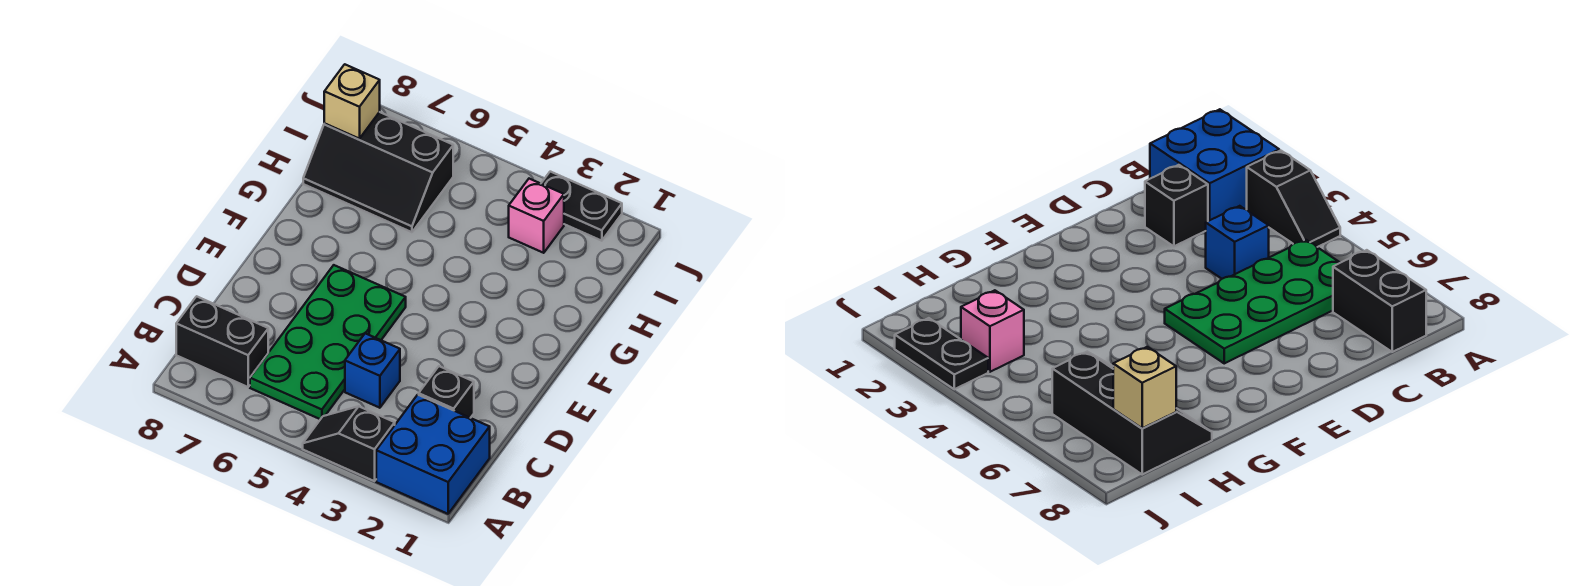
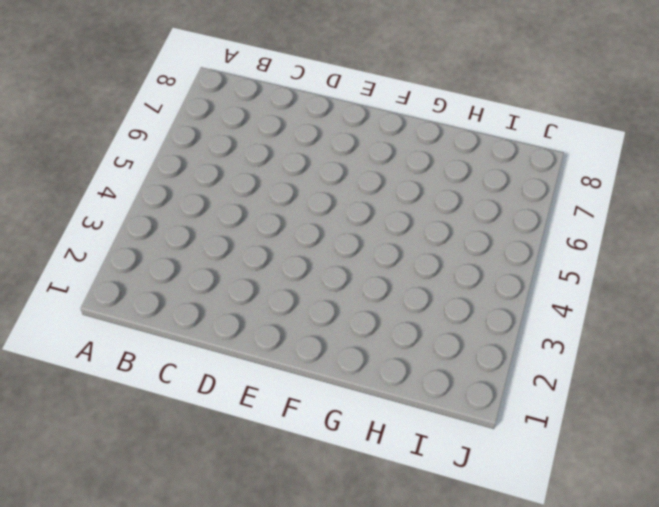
none -> blue 2x2 brick [376,395,490,514]
none -> black 1x2 slope [303,406,395,481]

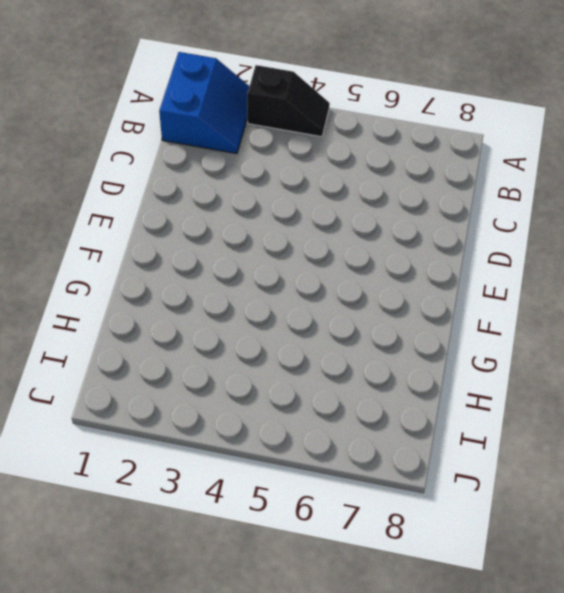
blue 2x2 slope [159,52,249,154] -> blue 2x2 brick [376,395,490,514]
none -> green 2x4 plate [250,265,406,419]
none -> black 1x2 brick [176,296,268,387]

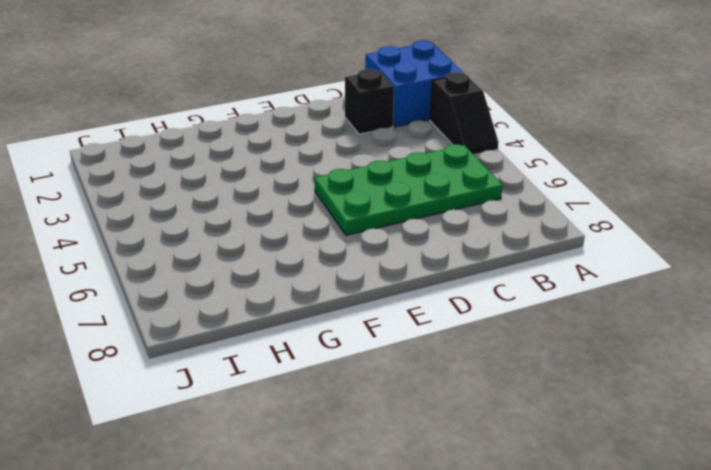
none -> black 1x2 brick [176,296,268,387]
none -> blue 1x1 brick [345,333,400,408]

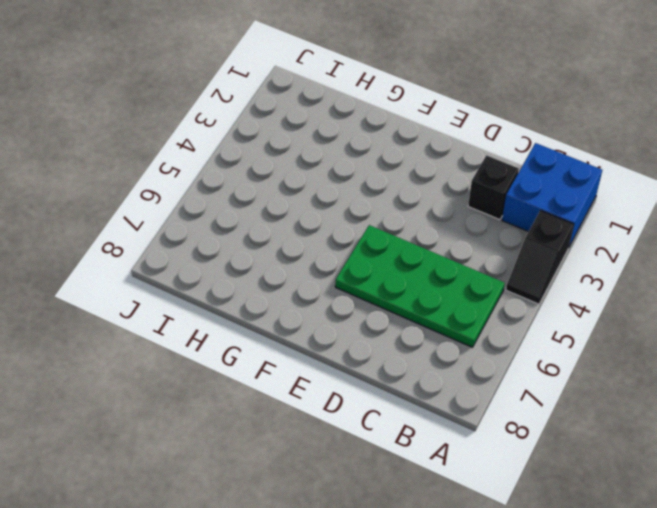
none -> black 1x2 brick [176,296,268,387]
none -> blue 1x1 brick [345,333,400,408]

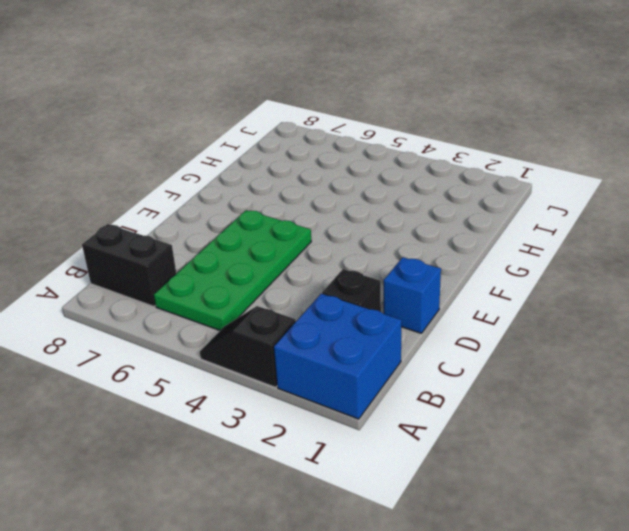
blue 1x1 brick [384,257,441,333] -> blue 1x1 brick moved to [345,333,400,408]
none -> black 2x3 slope [303,112,453,232]
none -> pink 1x1 brick [509,179,564,253]

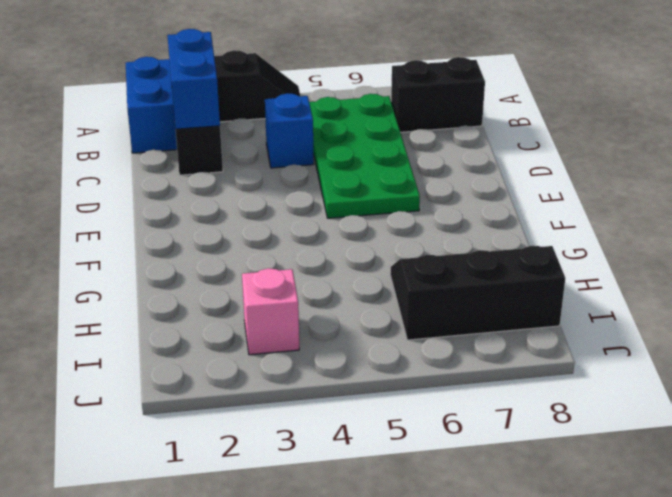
blue 1x2 brick [167,29,220,129] -> none
none -> black 1x2 plate [541,172,622,241]
none -> tan 1x1 brick [324,64,380,139]

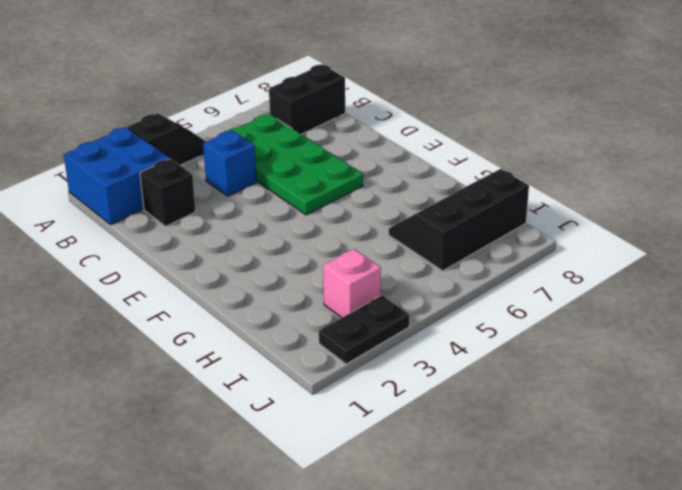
none -> tan 1x1 brick [324,64,380,139]

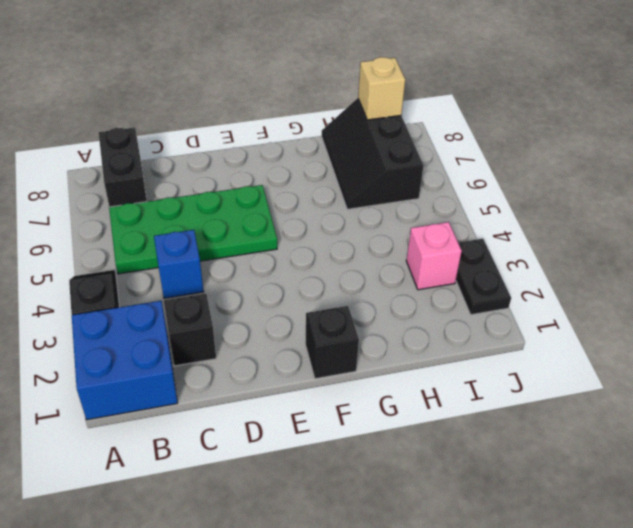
black 1x1 brick [306,306,359,379] -> none

